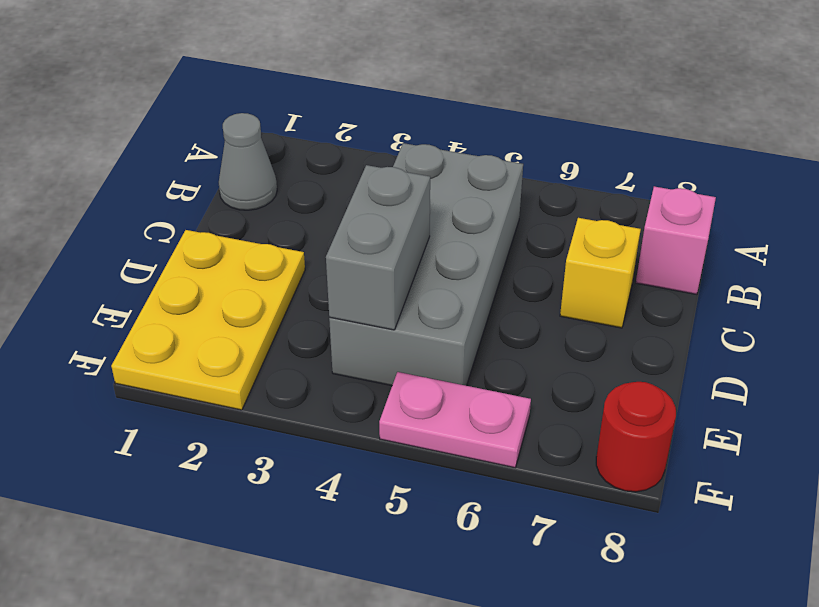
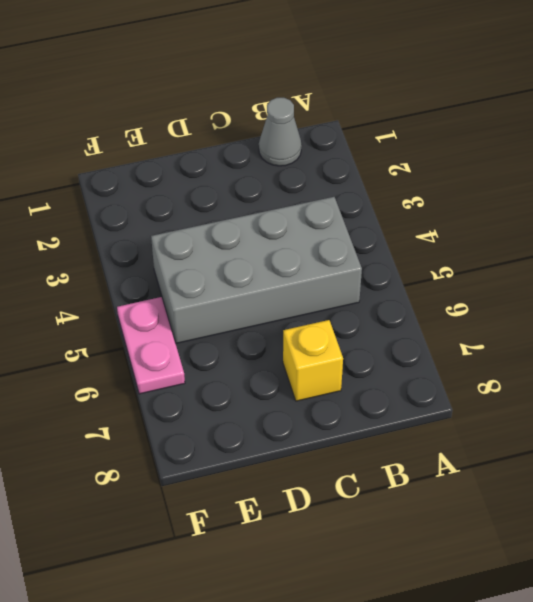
none -> pink 1x1 brick [636,186,716,294]
none -> yellow 2x3 plate [111,230,305,410]

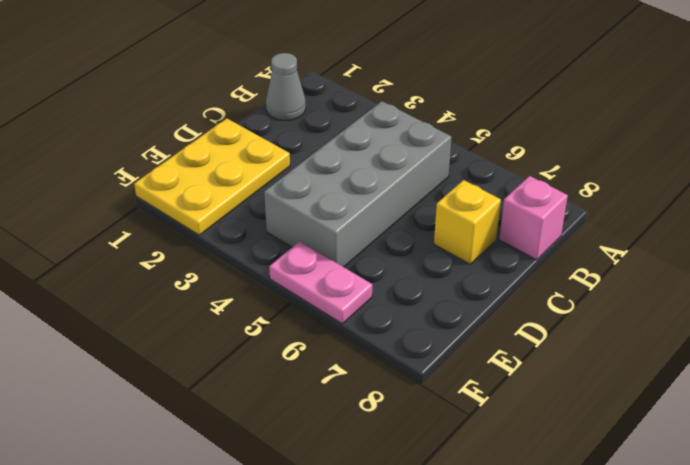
none -> red 1x1 round brick [596,382,676,492]
none -> grey 1x2 brick [326,165,430,330]

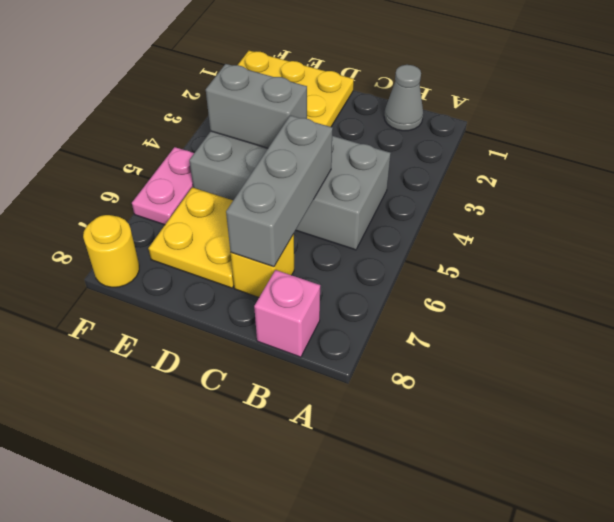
grey 1x3 brick [226,115,333,267] -> none
yellow 2x2 plate [148,187,234,288] -> none
yellow 1x1 round brick [83,215,139,287] -> red 1x1 round brick [596,382,676,492]

